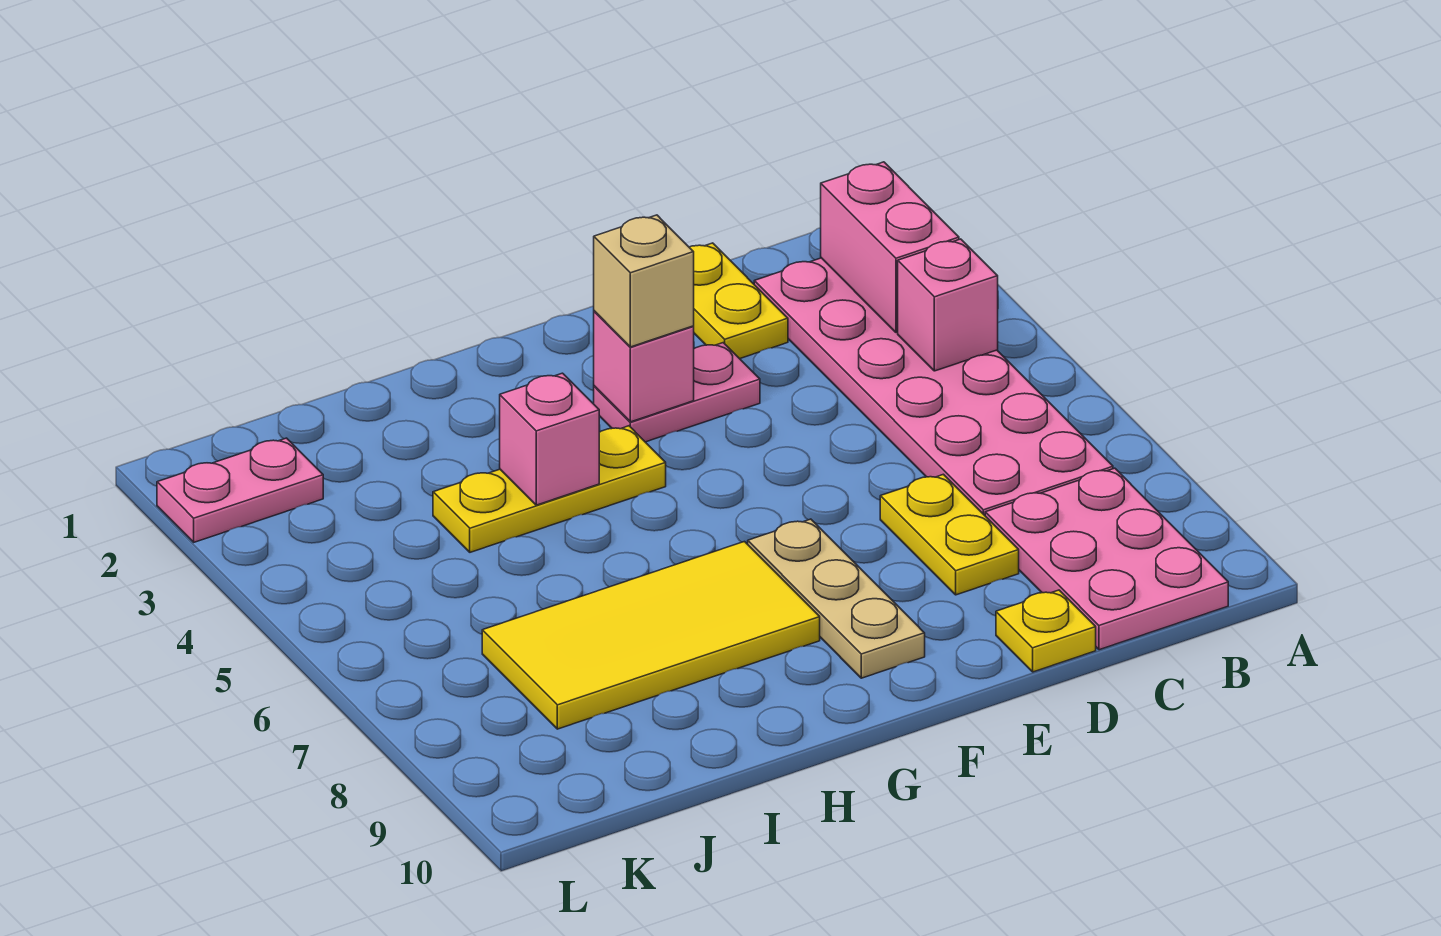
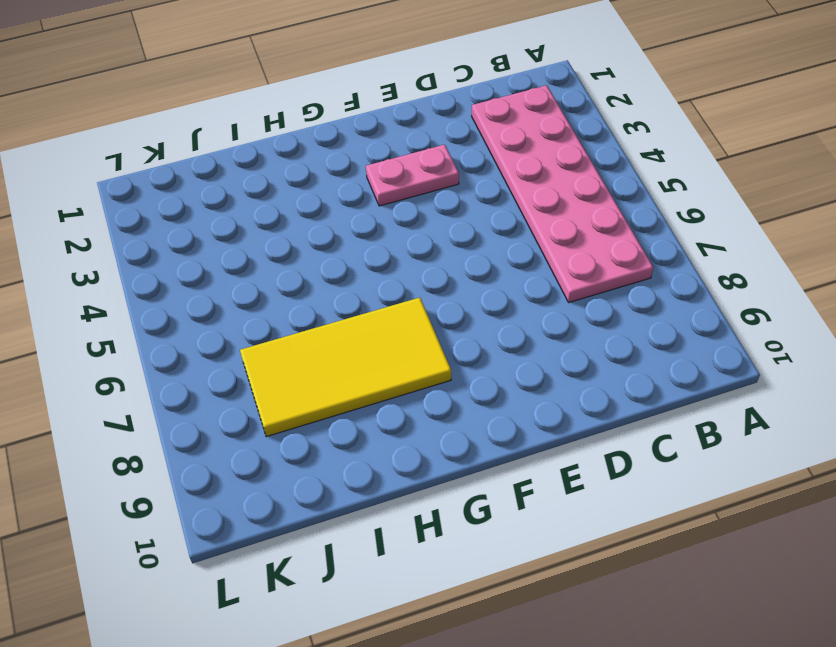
none -> pink 2x3 plate [985,468,1228,650]
none -> yellow 1x2 plate [689,243,788,359]
none -> yellow 1x2 plate [880,474,1019,595]

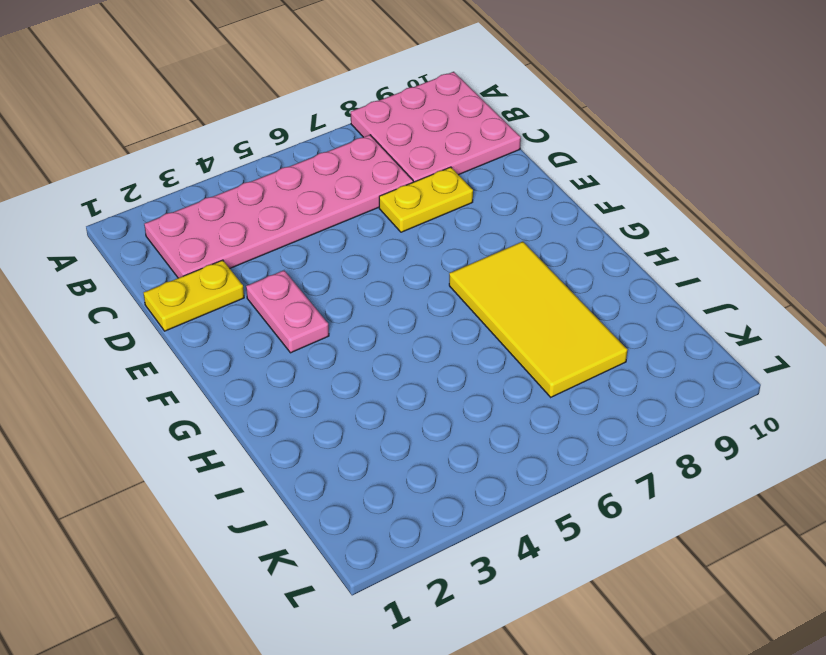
pink 3x3 plate [351,72,521,182] -> pink 2x3 plate [985,468,1228,650]
none -> yellow 1x1 plate [996,590,1096,672]
none -> tan 1x3 plate [748,519,925,678]
none -> yellow 1x3 plate [433,426,666,552]

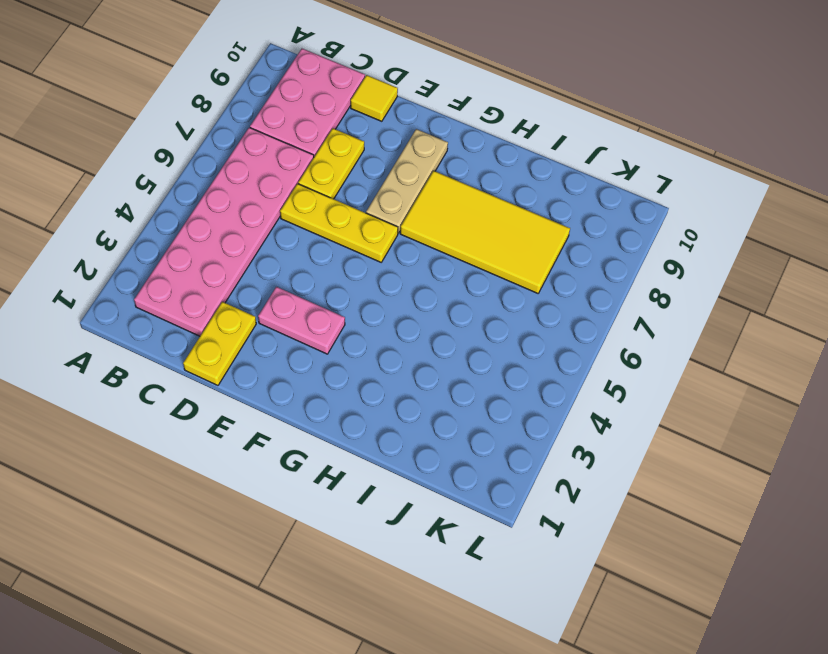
yellow 1x3 plate [280,184,398,262] -> yellow 1x3 plate moved to [433,426,666,552]
yellow 1x1 tile [351,75,398,121] -> yellow 1x1 plate [996,590,1096,672]
none -> pink 1x2 plate [157,438,323,542]
none -> pink 1x2 brick [821,162,959,332]
none -> pink 1x1 brick [898,239,998,371]

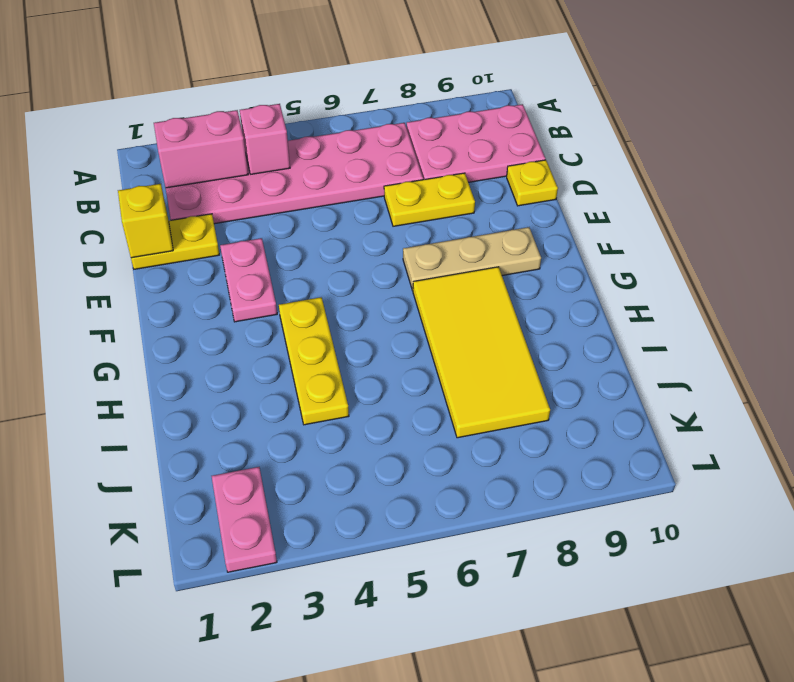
yellow 1x1 brick [118,184,173,258] -> none
none -> pink 1x1 brick [594,311,694,422]
none -> pink 1x1 brick [500,373,599,505]
none -> tan 1x1 brick [594,215,694,347]

